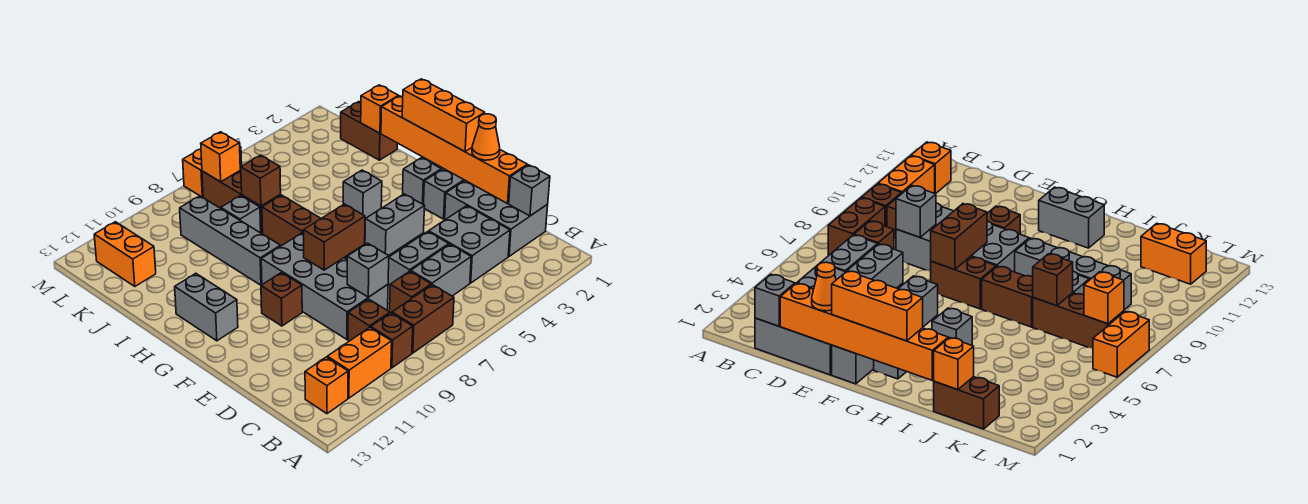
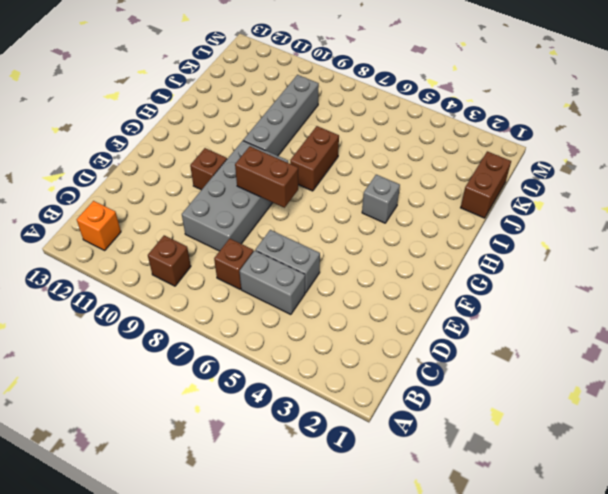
none -> brown 1x2 brick [392,285,454,353]
none -> orange 1x2 brick [327,327,392,398]
none -> grey 2x3 brick [445,181,548,256]
none -> grey 2x2 brick [429,206,510,283]

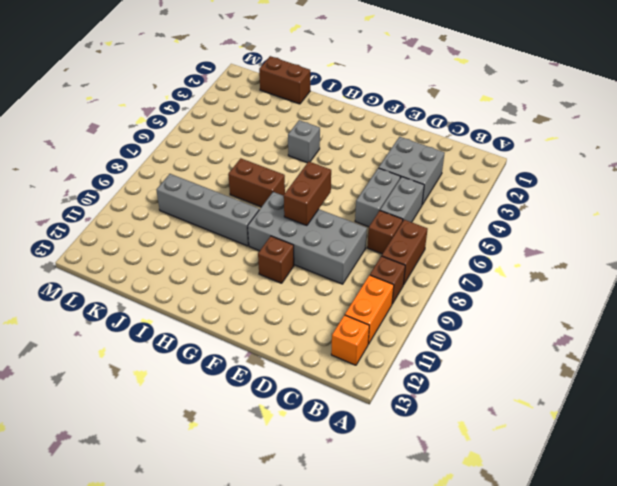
none -> grey 2x3 brick [445,181,548,256]
none -> brown 1x1 brick [348,299,390,341]
none -> grey 1x2 brick [424,169,465,219]
none -> grey 1x2 brick [365,194,424,256]

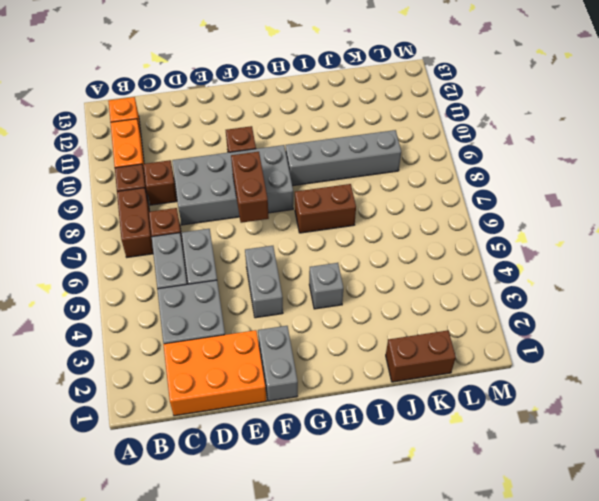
orange 2x3 brick [163,330,266,416] -> grey 2x3 brick [445,181,548,256]
none -> brown 1x2 brick [931,257,996,309]
none -> grey 1x1 brick [403,158,441,205]
none -> grey 1x2 brick [175,273,238,341]
none -> brown 1x3 brick [202,171,281,233]

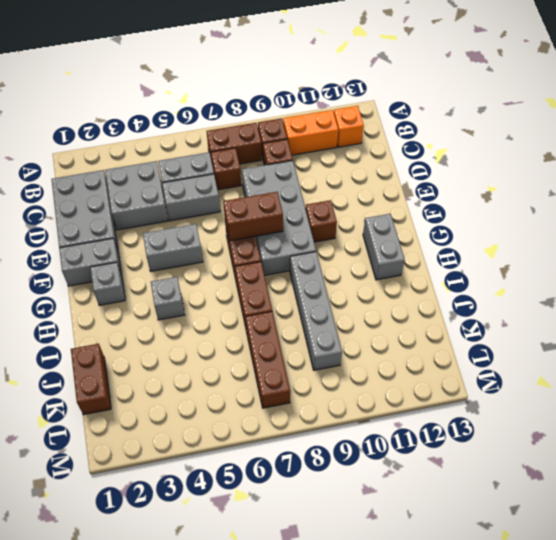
none -> grey 1x1 brick [221,196,261,233]
none -> orange 1x2 brick [94,222,156,286]
none -> orange 1x2 brick [183,147,242,197]
none -> grey 1x1 brick [509,165,550,216]

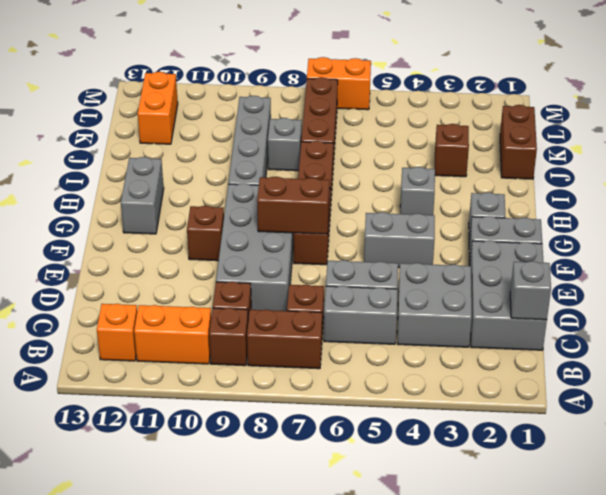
brown 1x1 brick [435,124,469,177] -> brown 1x1 brick moved to [241,155,281,206]
none -> orange 1x6 brick [381,96,527,204]
none -> grey 1x1 brick [347,243,389,297]
none -> orange 1x1 brick [361,85,398,133]
none -> orange 1x1 brick [201,132,240,182]

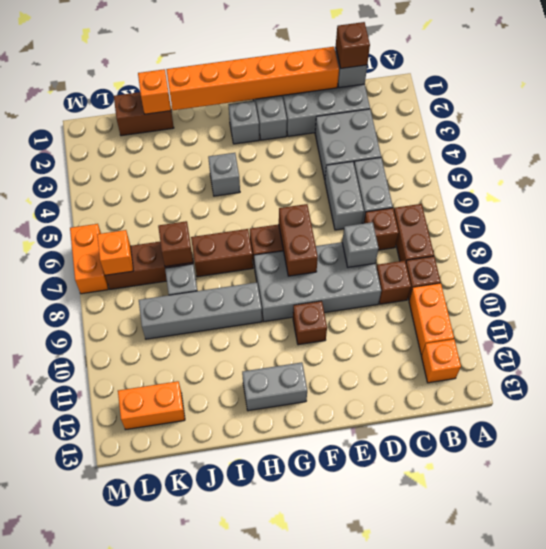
brown 1x1 brick [336,22,370,68] -> none
none -> grey 1x2 brick [365,194,424,256]
none -> orange 1x1 cone [472,114,500,160]
none -> orange 1x3 brick [402,79,485,152]

